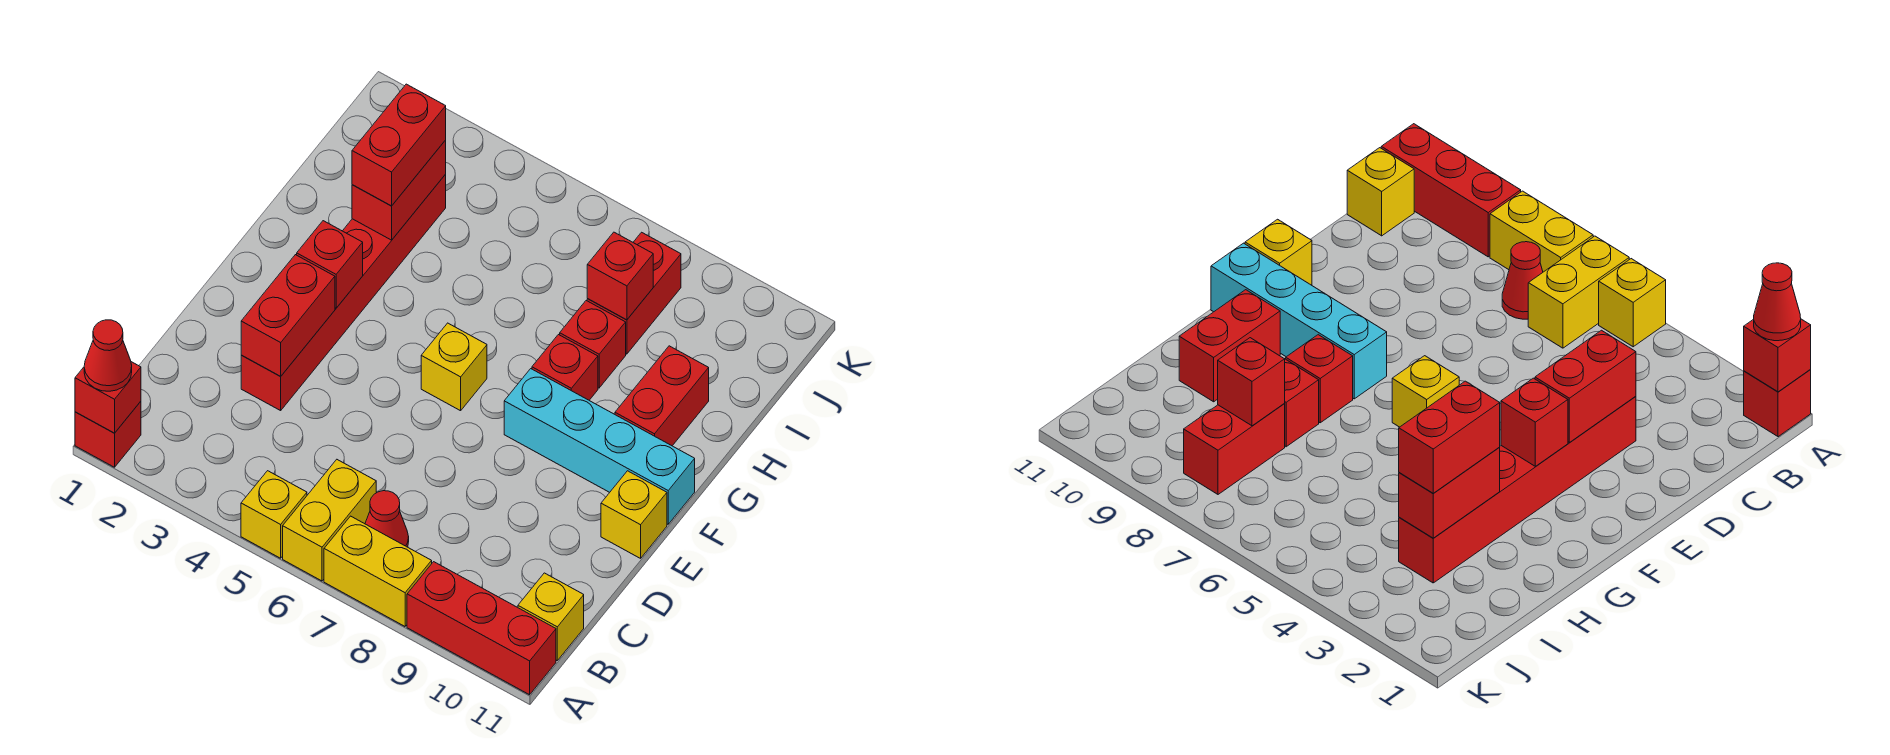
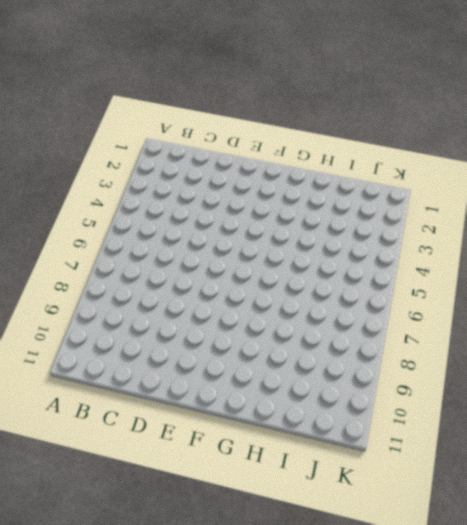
none -> red 1x1 brick [75,401,141,467]
none -> yellow 1x1 brick [241,471,307,558]
none -> yellow 1x2 brick [283,460,376,581]

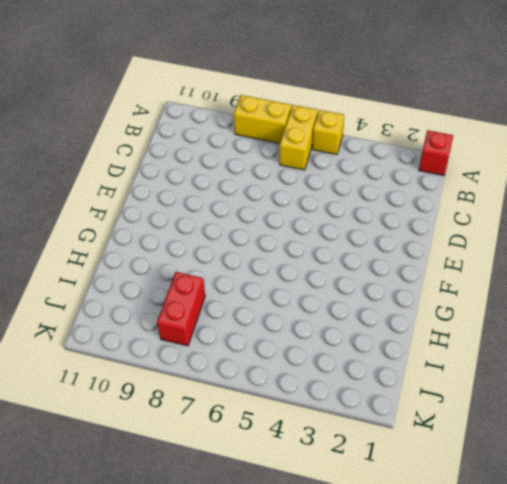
none -> red 1x3 brick [407,562,556,695]
none -> red 1x1 cone [365,491,409,547]
none -> yellow 1x1 brick [518,573,584,660]

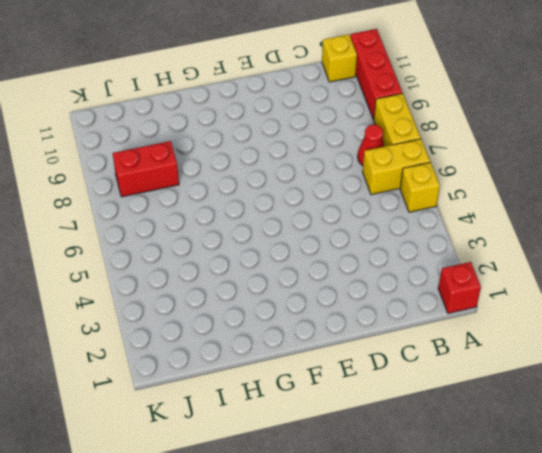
none -> red 1x6 brick [241,175,446,411]
none -> yellow 1x1 brick [601,471,667,558]
none -> yellow 1x1 brick [421,323,487,411]

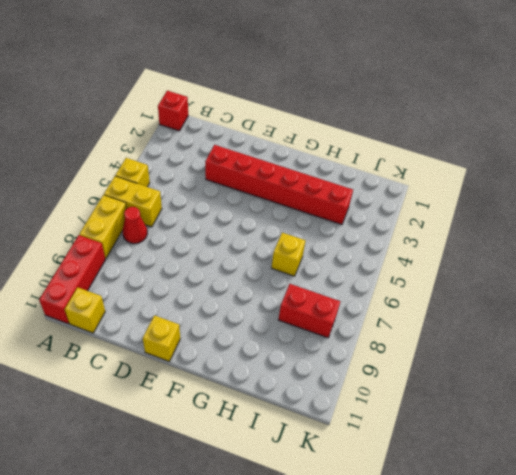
yellow 1x1 brick [272,233,305,276] -> yellow 1x1 brick moved to [421,323,487,411]
none -> cyan 1x4 brick [504,369,695,524]
none -> red 1x1 brick [532,335,598,400]
none -> red 1x2 brick [615,346,709,446]

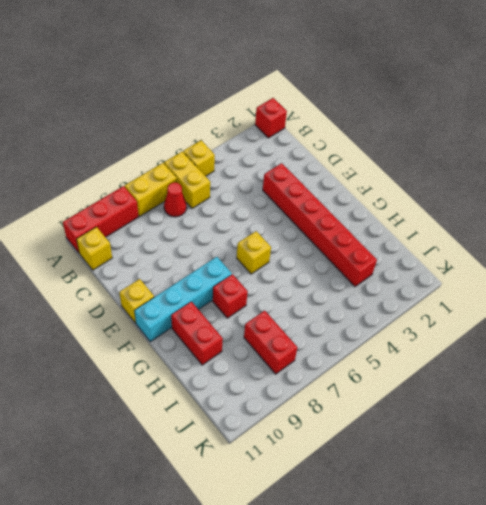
none -> red 1x1 brick [560,301,626,388]
none -> red 1x1 brick [75,362,141,433]
none -> red 1x2 brick [241,255,335,376]

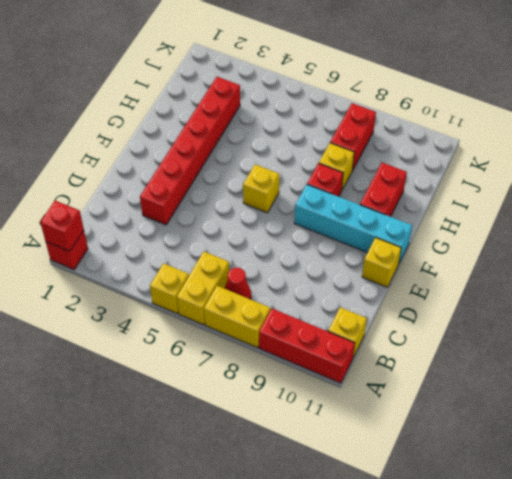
yellow 1x1 brick [319,143,354,191] -> red 1x1 brick [560,301,626,388]
none -> red 1x2 brick [241,255,335,376]
none -> red 1x1 brick [297,221,363,308]
none -> red 1x2 brick [352,140,446,240]

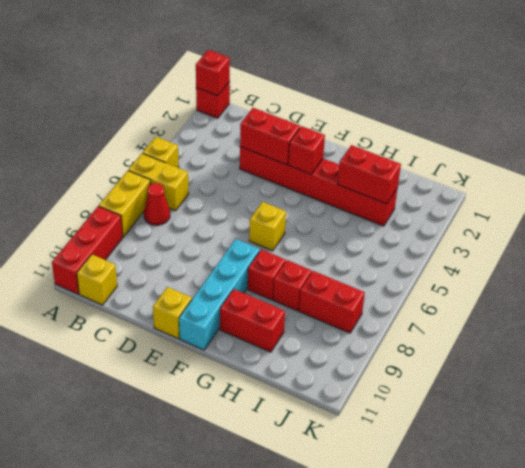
none -> red 1x1 brick [587,232,653,320]
none -> red 1x1 cone [84,320,132,391]
none -> red 1x2 brick [352,84,446,206]

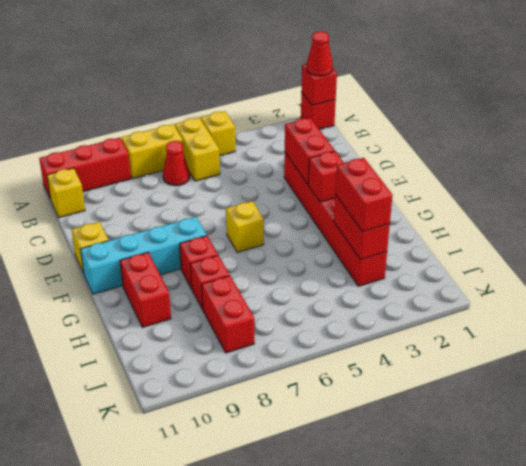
none -> red 1x1 brick [587,232,653,320]

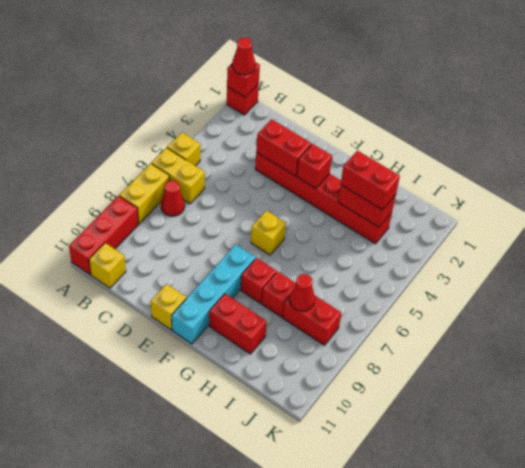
red 1x1 cone [289,274,315,311] -> red 1x1 brick [587,232,653,320]

